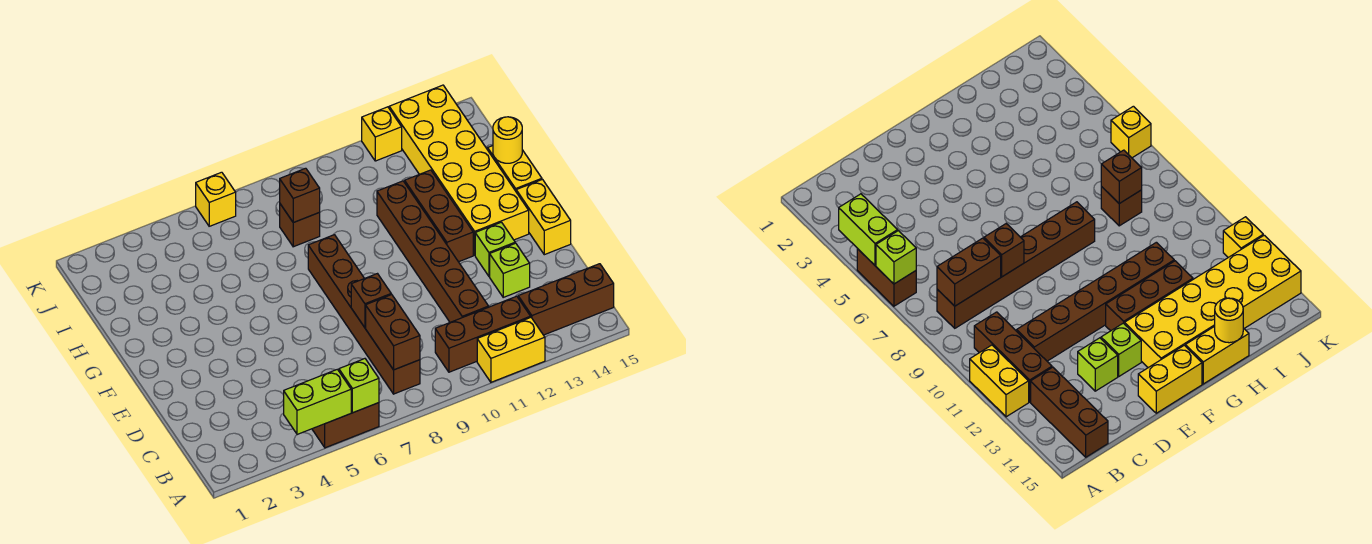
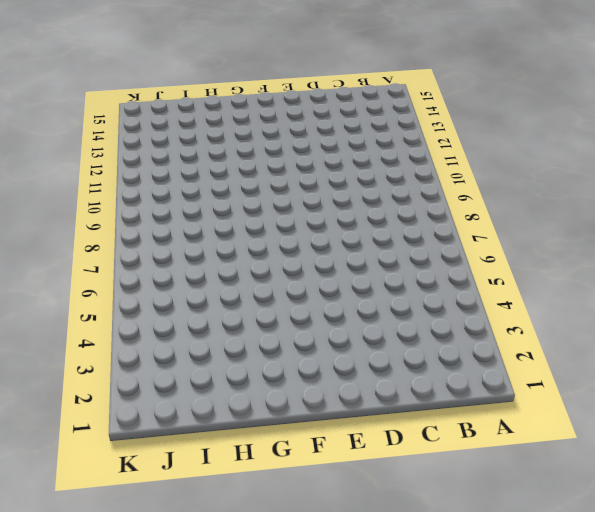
none -> brown 1x2 brick [312,403,379,448]
none -> yellow 1x2 brick [477,318,545,382]
none -> brown 1x6 brick [308,235,420,394]

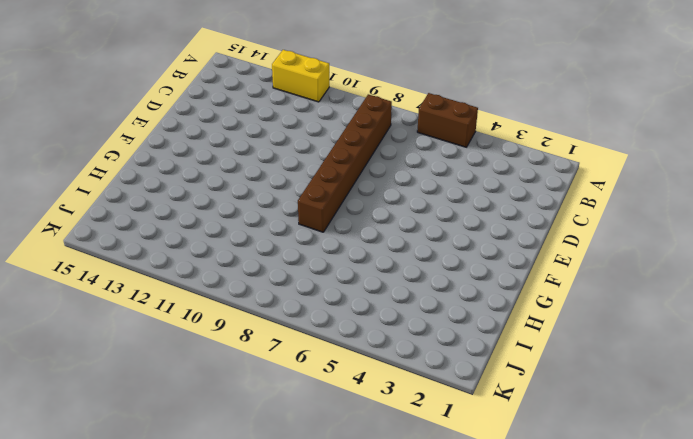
none -> brown 1x3 brick [435,296,531,372]
none -> brown 1x3 brick [518,264,614,335]
none -> brown 1x6 brick [377,181,489,322]

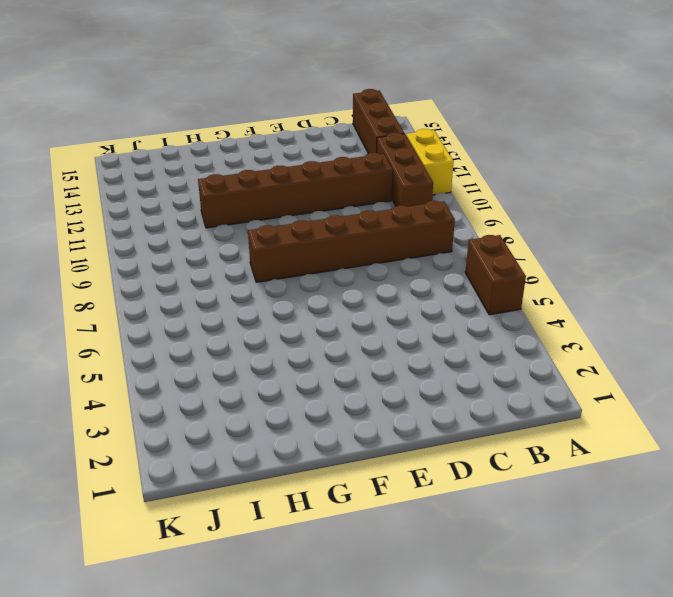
none -> lime 1x1 brick [490,243,530,297]
none -> lime 1x1 brick [475,222,515,276]
none -> yellow 1x2 brick [516,179,571,255]

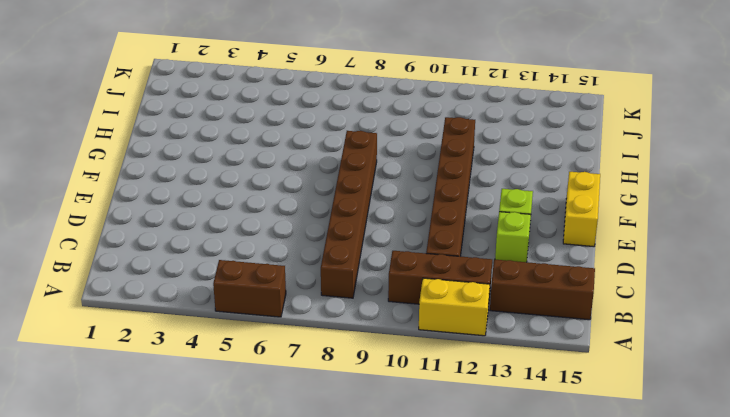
none -> brown 1x3 brick [405,170,473,262]
none -> yellow 2x6 brick [389,85,529,255]
none -> yellow 1x2 brick [488,146,542,191]

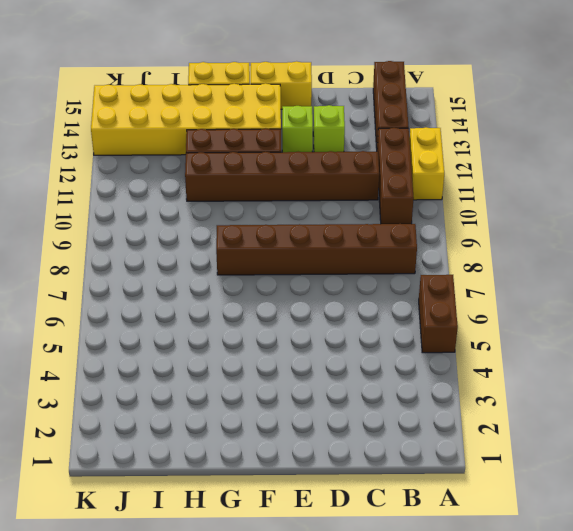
none -> brown 1x1 brick [280,204,320,247]
none -> yellow 1x1 brick [196,172,236,226]
none -> yellow 1x1 brick [362,107,402,161]

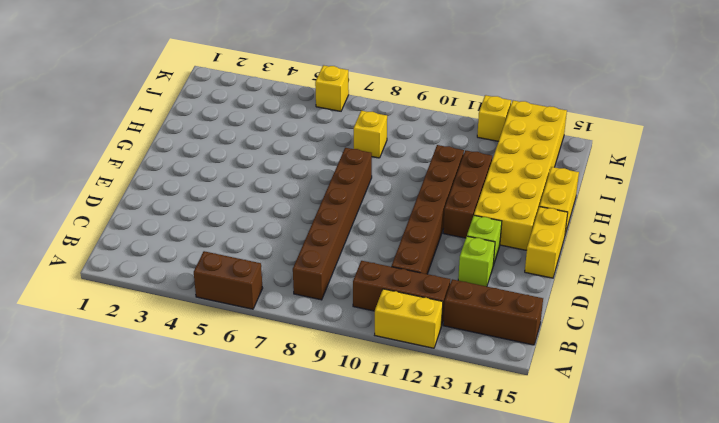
yellow 1x1 brick [354,111,387,158] -> brown 1x1 brick [280,204,320,247]
none -> lime 1x2 brick [284,369,351,434]
none -> lime 1x1 brick [339,359,379,413]
none -> brown 1x2 brick [366,294,420,370]

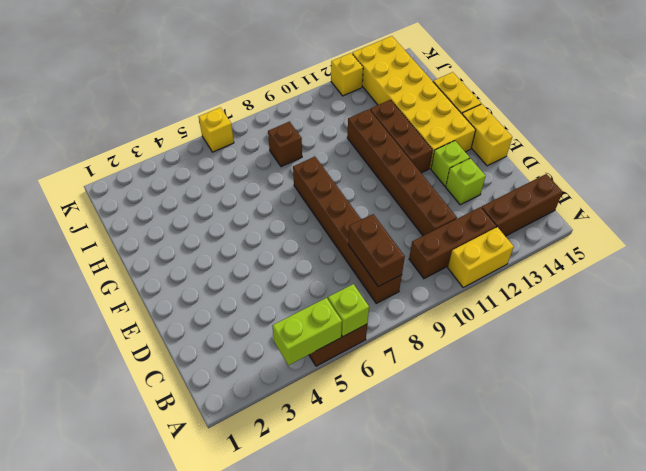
none -> brown 1x1 brick [351,274,391,328]
none -> yellow 1x1 round brick [493,117,522,163]
none -> brown 1x1 brick [280,168,320,223]

